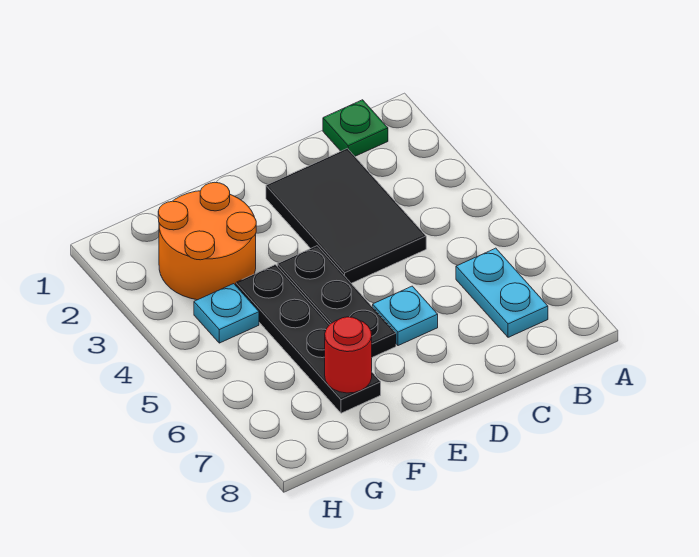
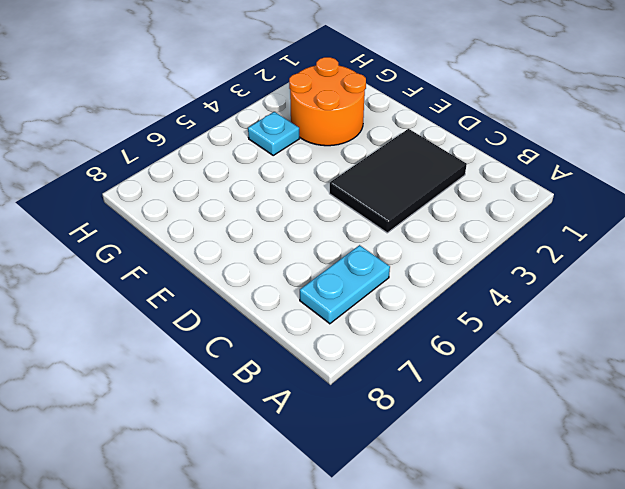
none -> green 1x1 plate [323,100,388,156]
none -> cyan 1x1 plate [373,286,438,346]

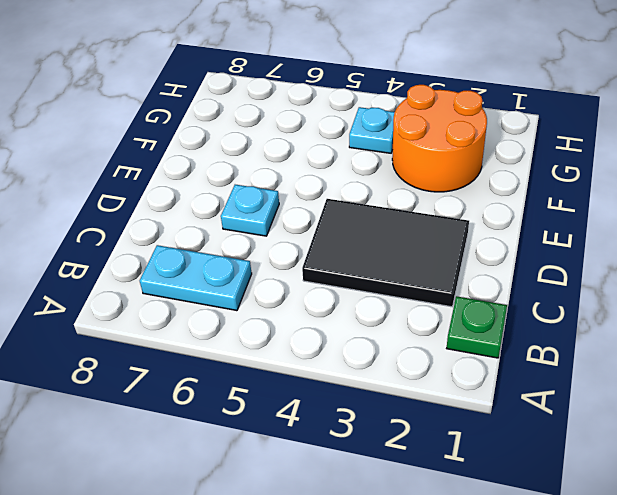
none -> black 1x3 plate [277,246,396,357]
none -> black 1x4 plate [236,265,381,413]

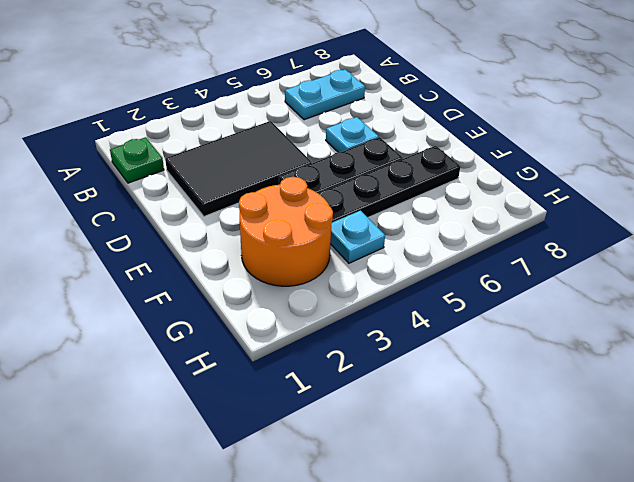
none -> red 1x1 round brick [325,317,372,393]

